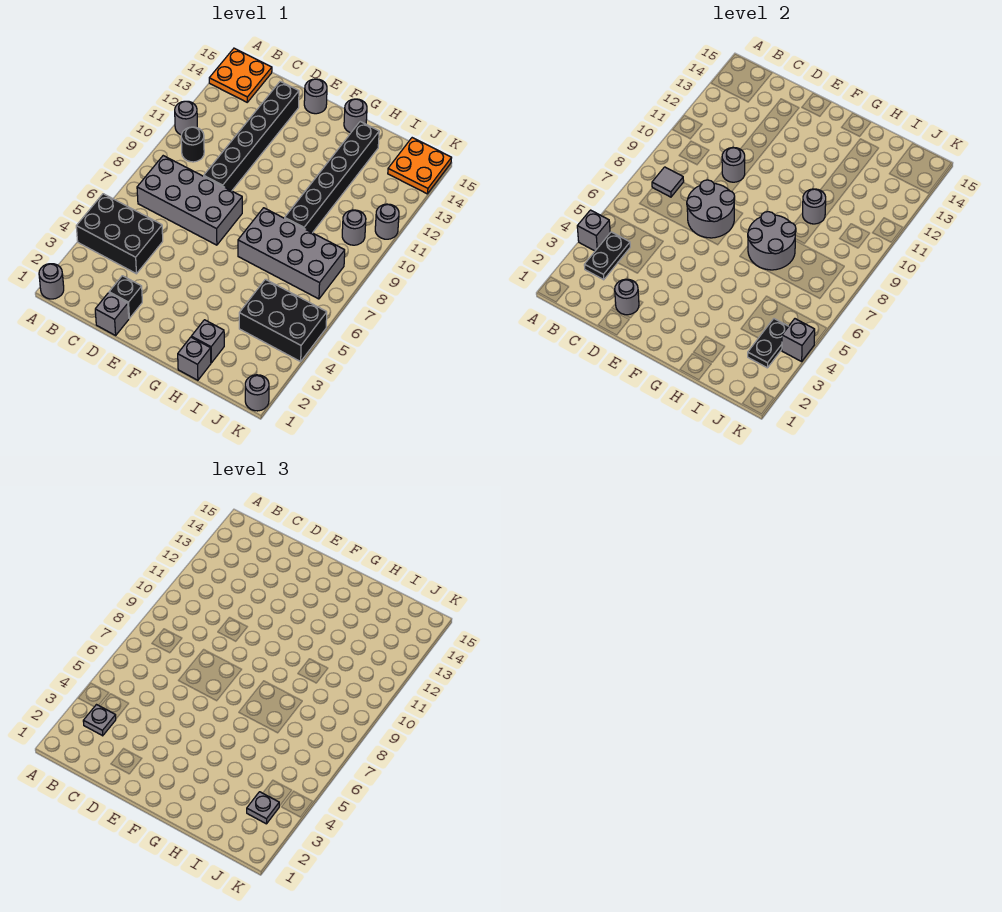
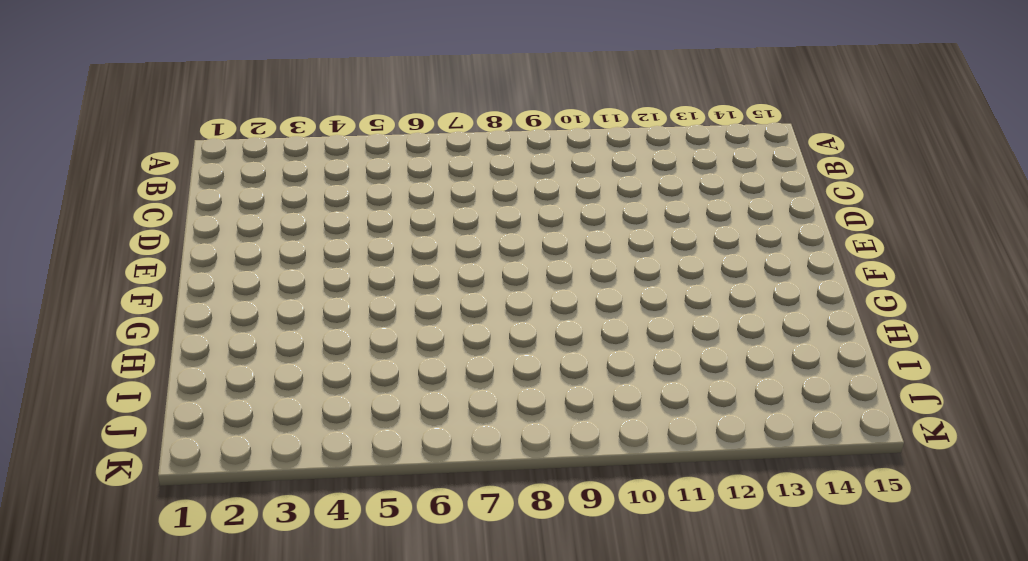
none -> grey 1x1 round brick [39,264,64,299]
none -> black 2x3 brick [76,194,163,274]
none -> grey 1x1 round brick [175,101,197,135]
none -> orange 2x2 plate [209,48,272,102]

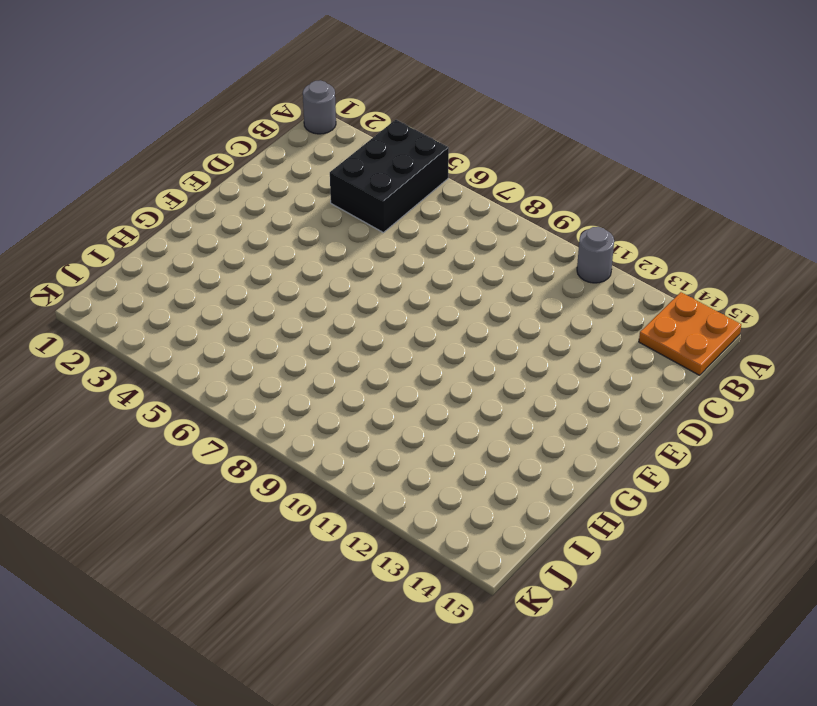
none -> grey 2x4 brick [137,156,242,245]
none -> black 1x1 round brick [181,127,204,162]
none -> grey 1x1 brick [95,293,129,335]
none -> black 1x1 brick [109,276,142,318]

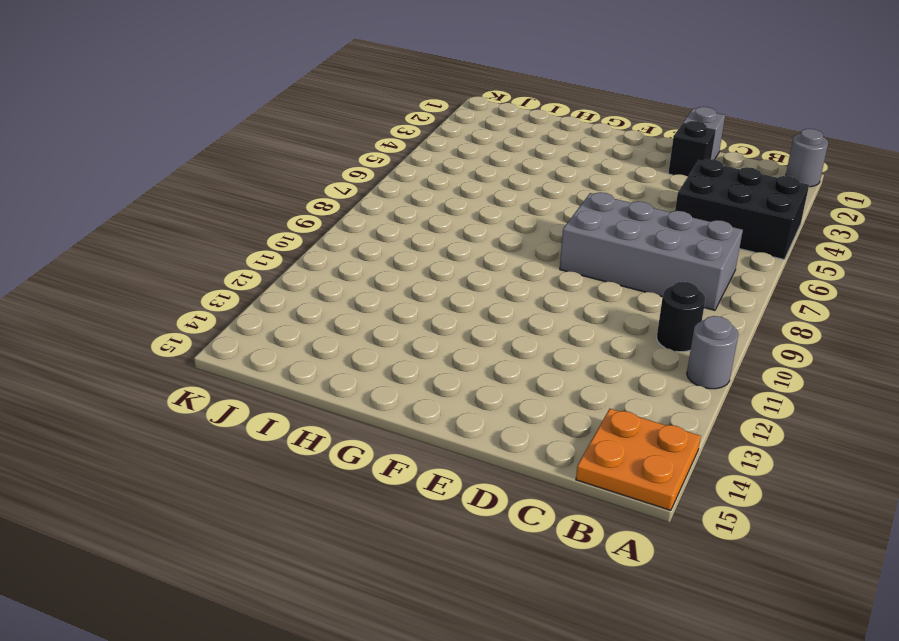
none -> black 1x6 brick [204,81,299,191]
none -> grey 1x1 round brick [304,79,327,114]
none -> grey 2x4 brick [238,208,345,299]
none -> grey 1x1 round brick [344,99,367,133]

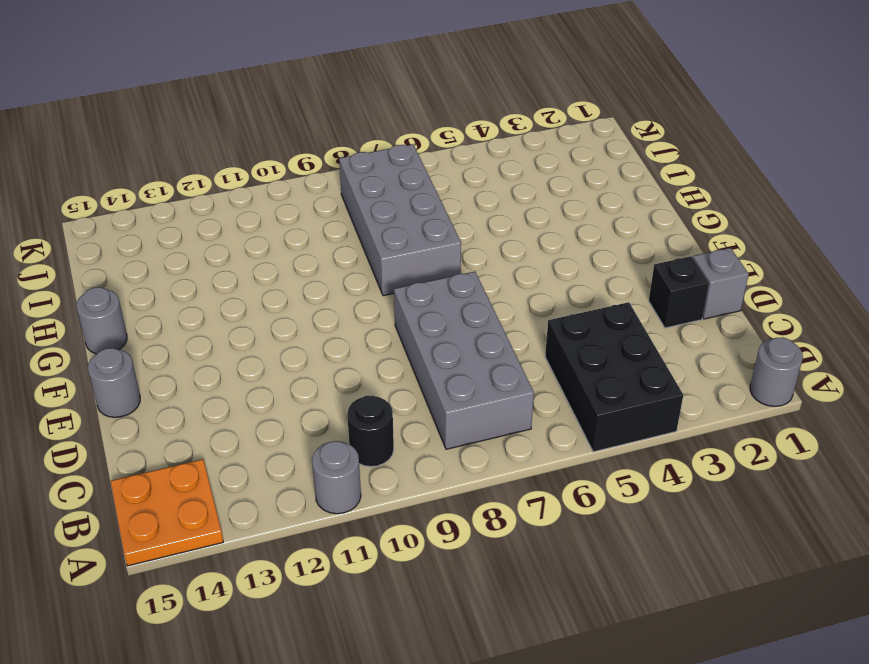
none -> black 1x6 brick [204,81,299,191]
none -> grey 1x1 brick [178,337,211,380]
none -> grey 1x1 brick [191,320,224,363]
none -> black 1x6 brick [285,122,379,233]

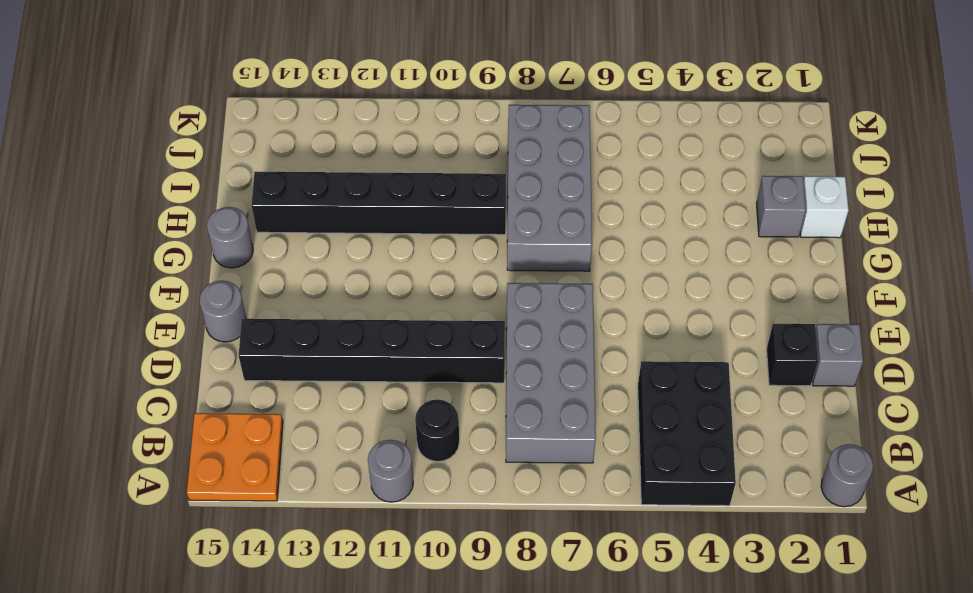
white 1x1 brick [800,176,849,238] -> grey 1x1 brick [178,337,211,380]
none -> black 2x3 brick [239,279,327,362]
none -> grey 1x1 round brick [342,210,366,245]
none -> orange 2x2 plate [388,138,451,194]
none -> grey 1x1 round brick [245,375,269,411]

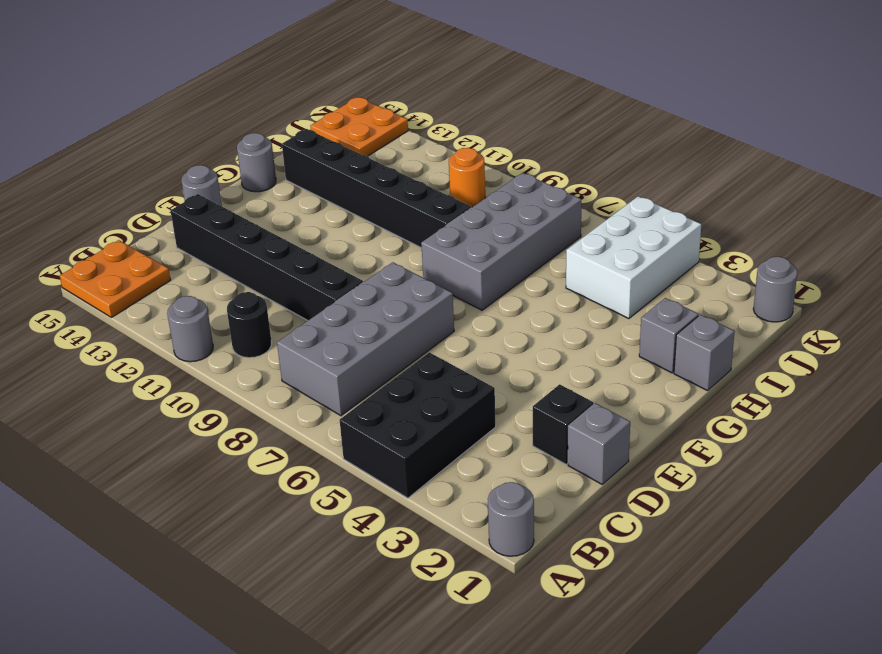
white 2x3 brick [566,196,701,319] -> black 2x3 brick [239,279,327,362]
orange 1x1 round brick [449,148,485,207] -> grey 1x1 round brick [342,210,366,245]
none -> grey 1x1 round brick [375,204,399,239]
none -> grey 1x1 brick [577,210,610,251]
none -> black 1x2 plate [584,232,630,280]
none -> grey 1x1 tile [652,167,684,197]

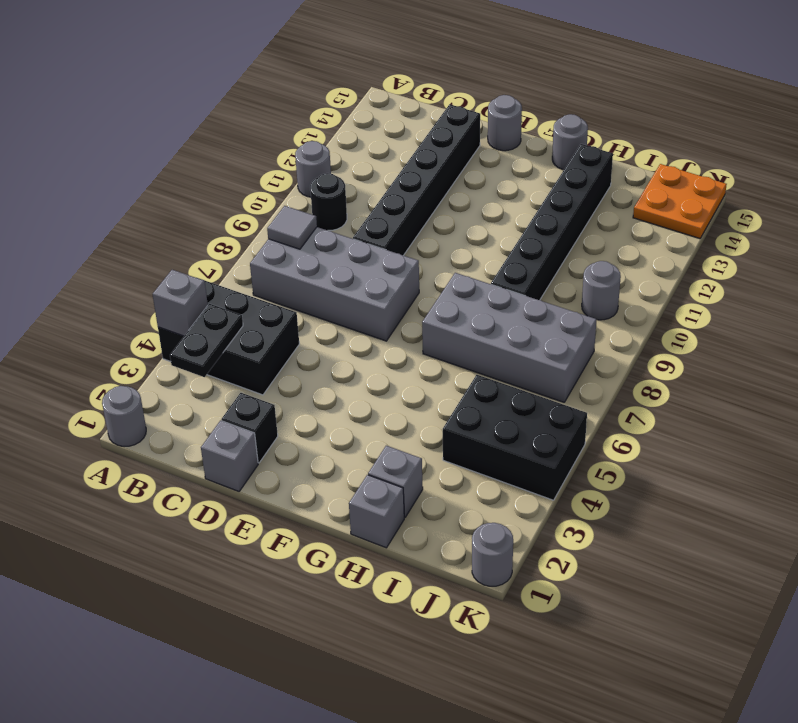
none -> orange 2x2 plate [209,48,272,102]
none -> grey 1x1 round brick [375,204,399,239]
none -> grey 1x1 round brick [615,279,639,315]
none -> grey 2x2 round brick [687,180,735,238]

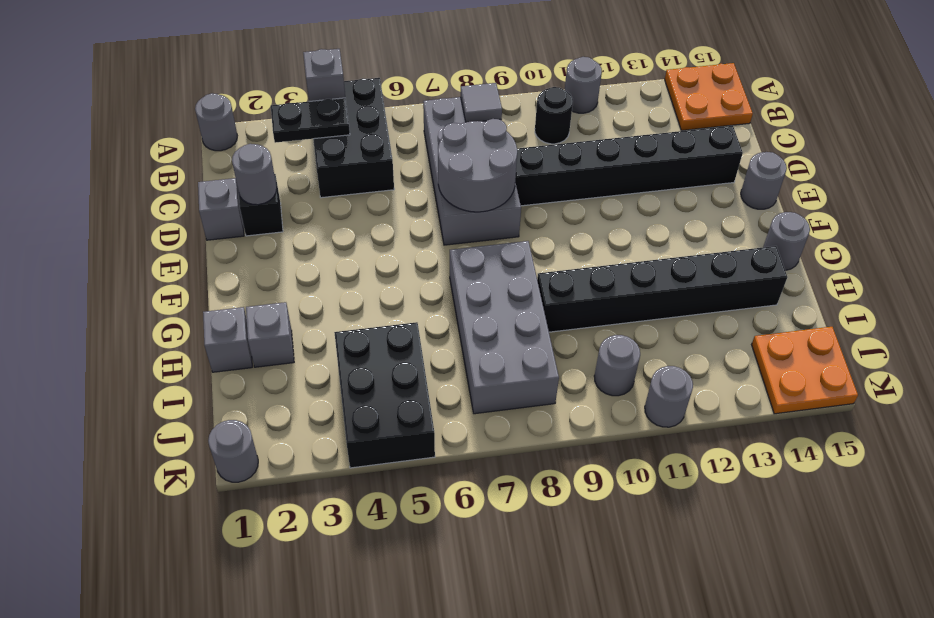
none -> grey 1x1 round brick [722,148,745,182]
none -> grey 2x2 round brick [748,212,796,270]
none -> grey 1x1 round brick [803,189,826,224]
none -> black 1x2 plate [748,319,788,368]

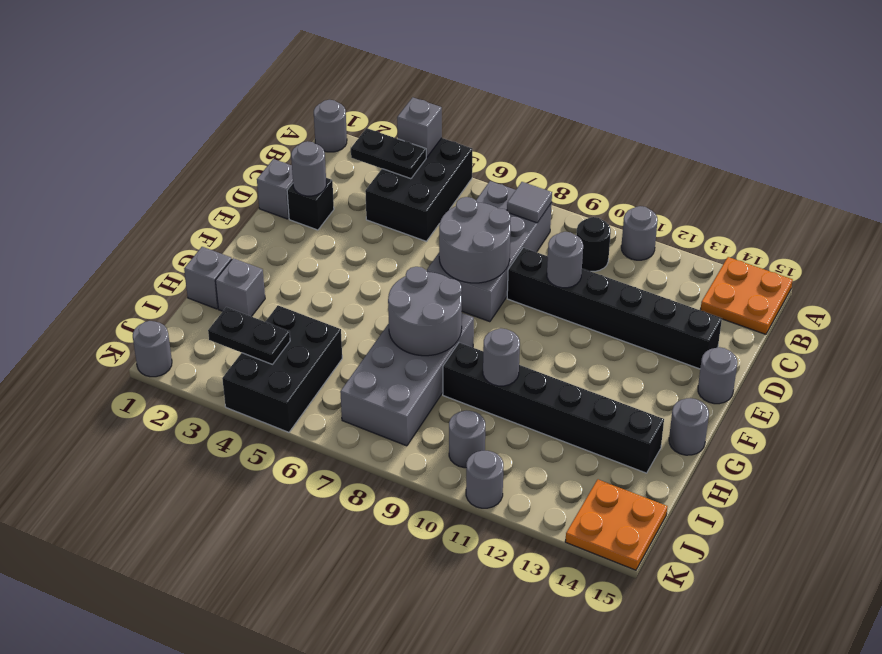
none -> grey 1x1 brick [782,319,815,362]
none -> grey 1x1 plate [83,705,116,736]
none -> grey 1x1 plate [247,792,279,824]

